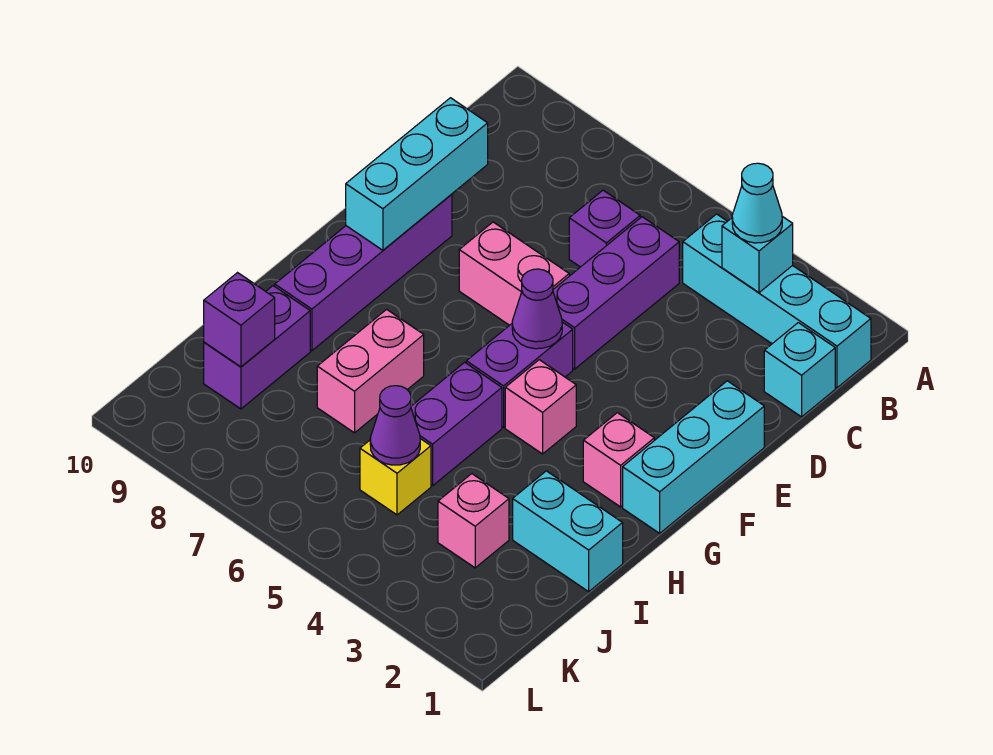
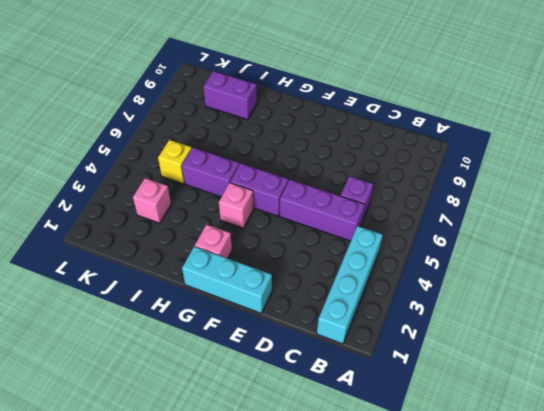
none -> cyan 1x1 brick [764,323,835,417]
none -> pink 1x2 brick [459,222,569,325]
none -> purple 1x4 brick [275,194,452,351]

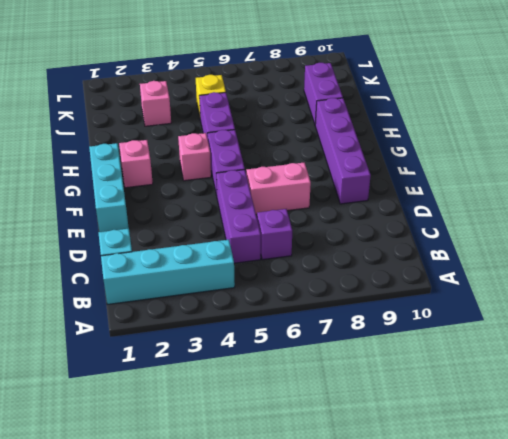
none -> pink 1x2 brick [317,309,424,433]
none -> cyan 1x2 brick [513,471,623,592]
none -> cyan 1x1 brick [722,216,793,293]

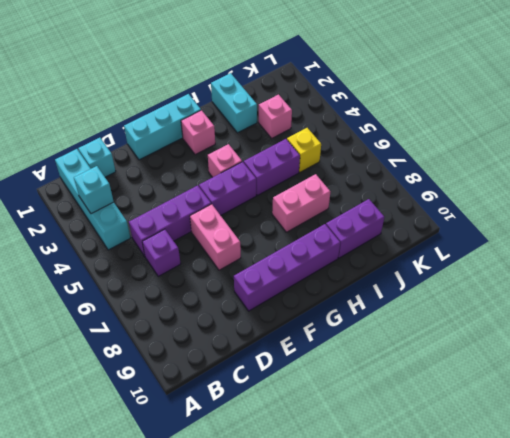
none -> cyan 1x3 brick [346,98,488,250]
none -> purple 1x1 cone [512,269,562,349]
none -> purple 1x1 cone [370,386,420,465]

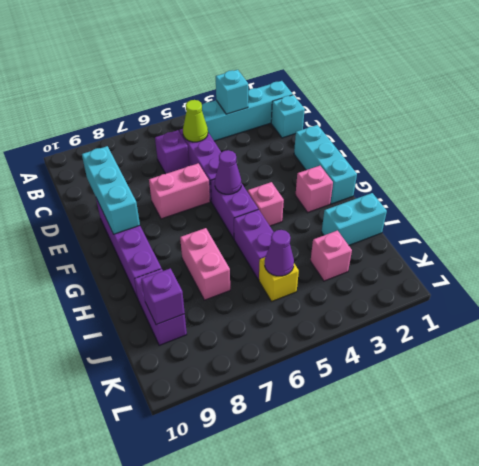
lime 1x1 cone [183,100,208,142] -> none
none -> cyan 1x1 cone [732,163,782,243]

